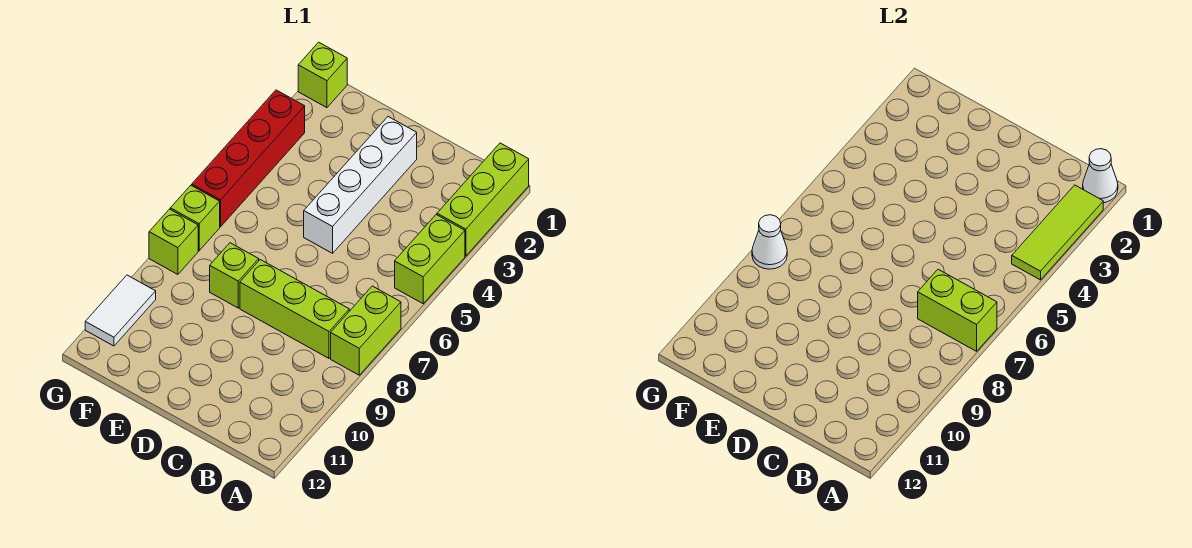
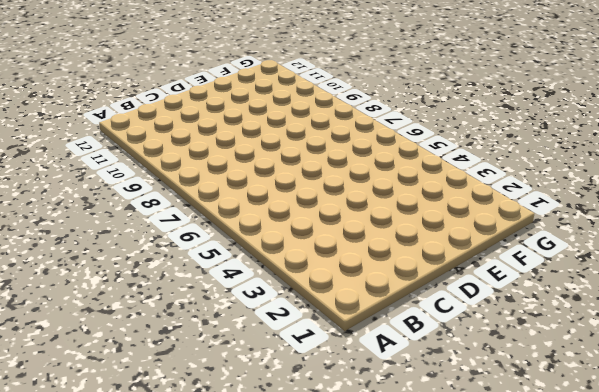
none -> lime 1x3 brick [437,143,529,256]
none -> lime 1x2 brick [395,215,465,304]
none -> lime 1x2 brick [331,286,401,375]

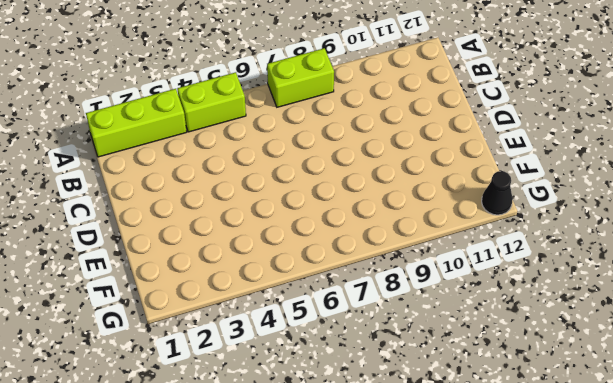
black 1x1 cone [482,171,513,215] -> none
none -> lime 1x3 brick [240,260,349,358]
none -> white 1x4 brick [304,117,417,253]
none -> lime 1x1 brick [210,243,259,308]

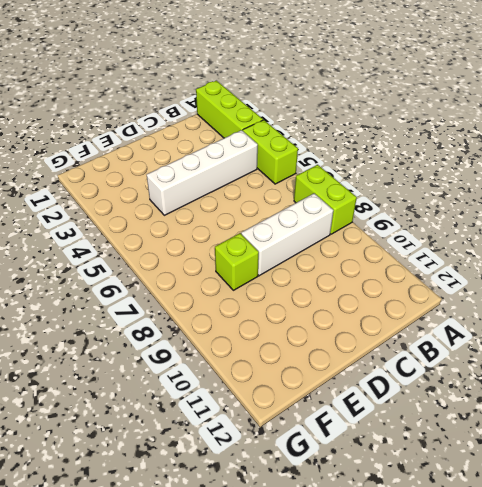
white 1x4 brick [147,130,258,215] -> white 1x4 brick turned to [304,117,417,253]
white 1x3 brick [241,193,334,276] -> lime 1x3 brick [240,260,349,358]
none -> lime 1x1 brick [298,42,347,108]
none -> red 1x4 brick [192,90,305,227]
none -> lime 1x1 brick [170,185,220,251]

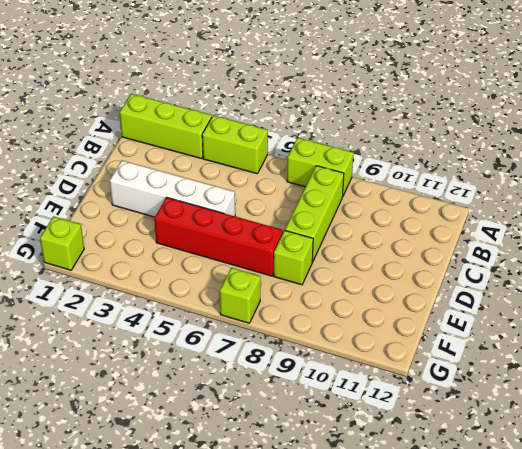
red 1x4 brick [154,197,283,276] -> red 1x4 brick moved to [192,90,305,227]
none -> lime 1x1 brick [149,209,198,274]
none -> white 1x2 tile [85,275,156,346]
none -> white 1x1 cone [1083,149,1118,203]

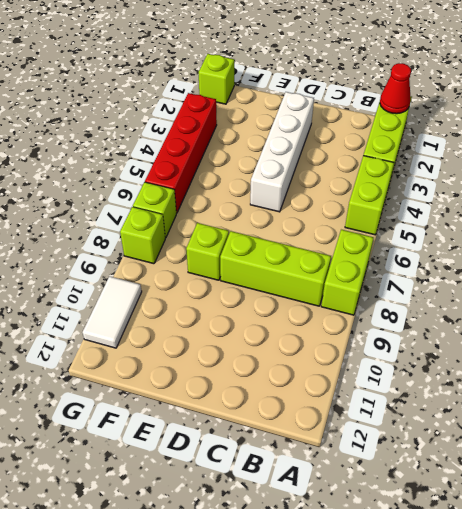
red 1x1 cone [380,63,411,114] -> white 1x1 cone [1083,149,1118,203]
none -> lime 1x3 tile [1012,185,1103,280]
none -> lime 1x2 brick [918,269,997,351]
none -> white 1x1 cone [752,215,787,269]

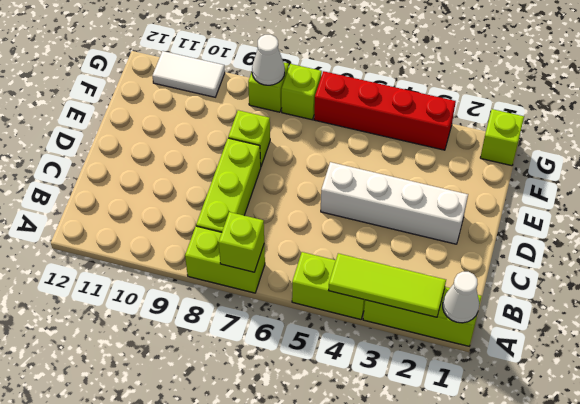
lime 1x1 brick [219,212,264,272] -> lime 1x2 brick [918,269,997,351]

